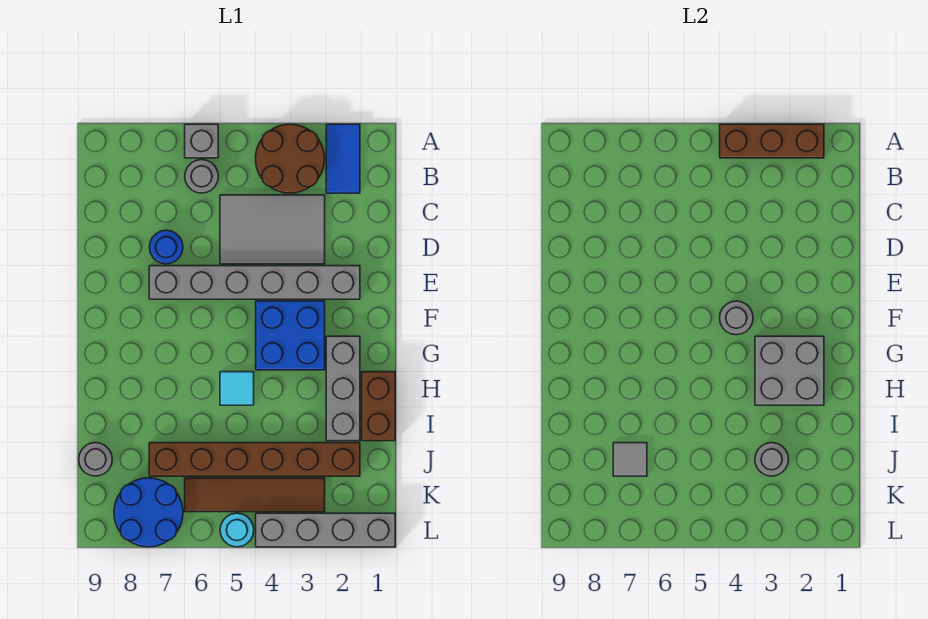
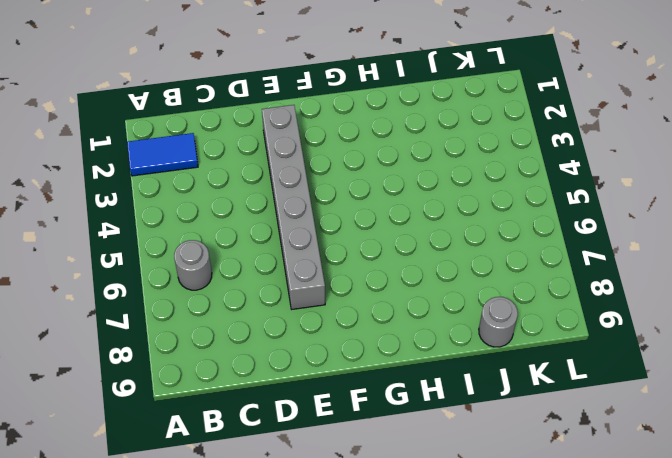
none -> brown 2x2 round brick [256,124,325,193]
none -> grey 1x1 brick [185,124,218,158]
none -> grey 2x3 tile [220,195,325,264]

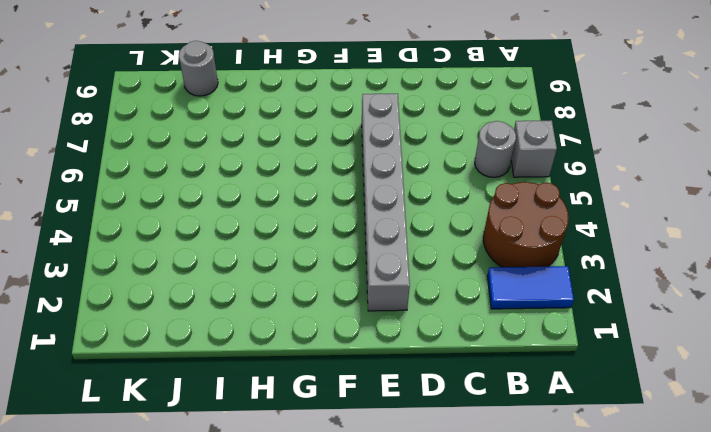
none -> grey 2x3 tile [220,195,325,264]
none -> blue 1x1 round brick [149,230,183,264]
none -> blue 2x2 brick [256,301,325,370]

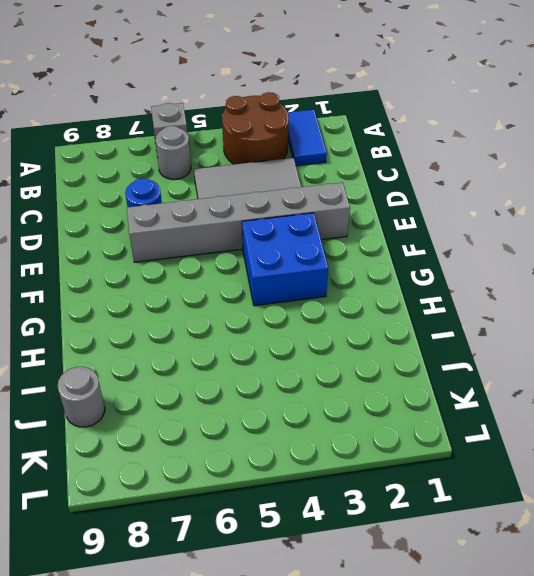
none -> grey 1x3 brick [326,336,360,441]
none -> brown 1x2 brick [362,372,395,441]
none -> cyan 1x1 tile [220,372,254,405]

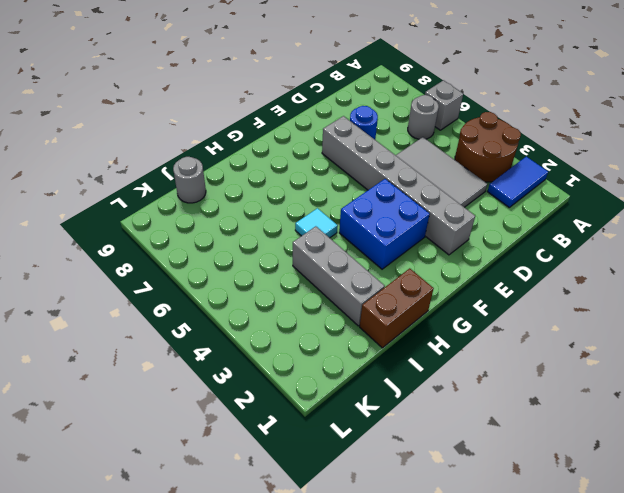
grey 1x3 brick [293,226,385,326] -> grey 1x3 brick turned to [326,336,360,441]
none -> brown 1x6 brick [149,443,360,476]
none -> brown 1x4 tile [185,478,325,512]
none -> blue 2x2 round brick [114,478,183,547]

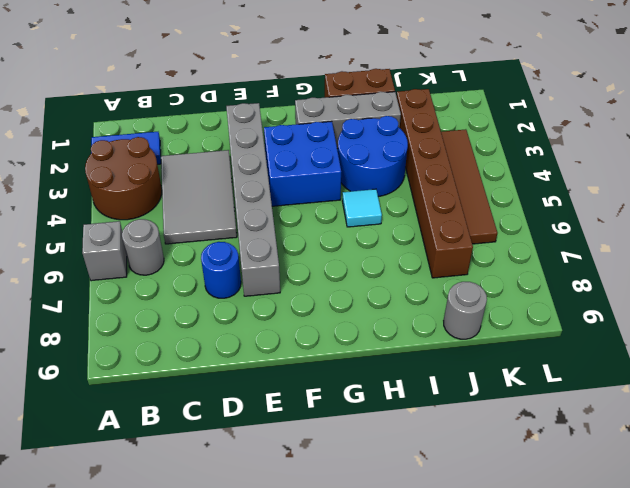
blue 2x2 round brick [338,116,408,197] -> blue 2x2 round brick moved to [114,478,183,547]
none -> grey 1x4 brick [256,513,395,547]
none -> cyan 1x1 round brick [220,513,254,547]
none -> brown 1x3 brick [720,124,824,158]

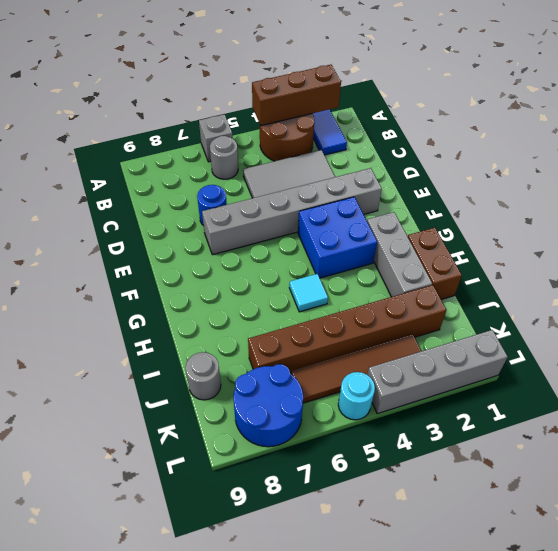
none -> grey 1x1 round brick [720,301,753,335]
none -> grey 2x2 brick [755,336,824,405]
none -> grey 1x1 round brick [755,443,789,476]

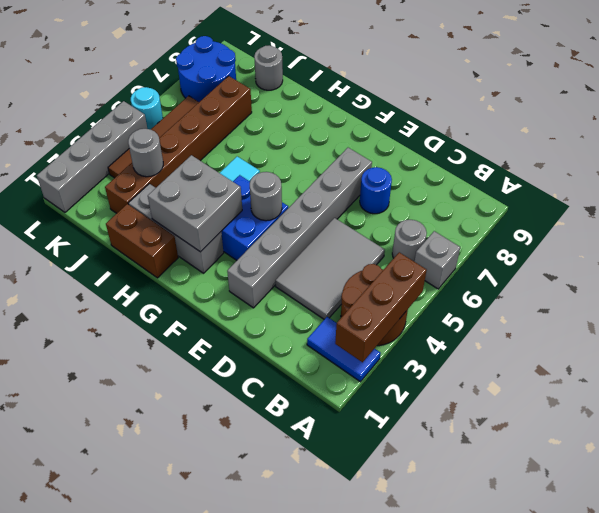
none -> grey 1x1 tile [613,443,647,476]

